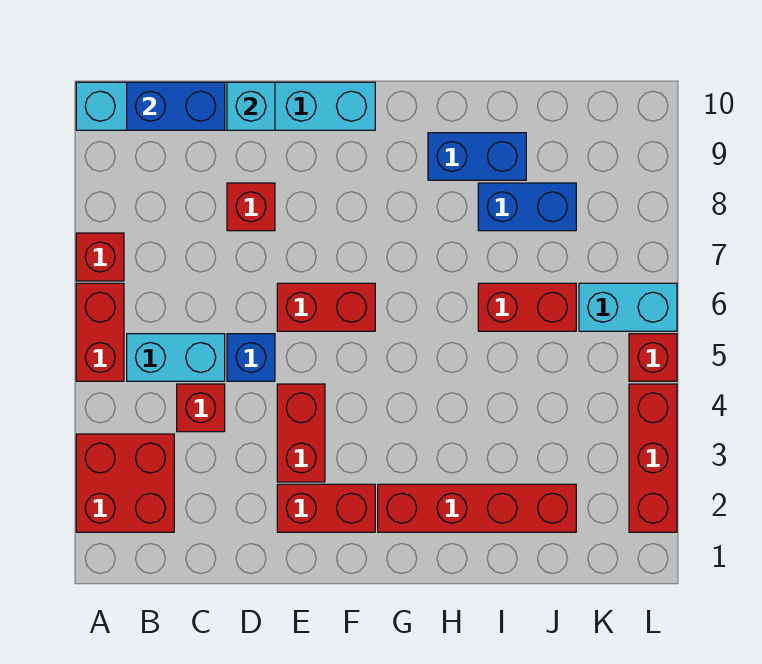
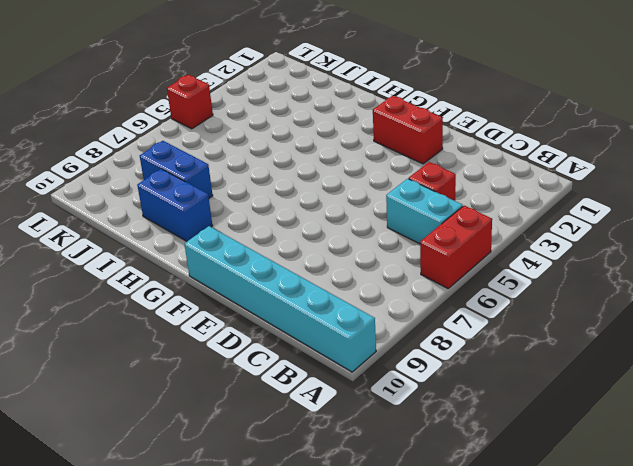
none -> red 2x2 brick [76,434,174,532]
none -> red 1x1 brick [76,233,124,281]
none -> blue 1x1 brick [227,334,275,381]

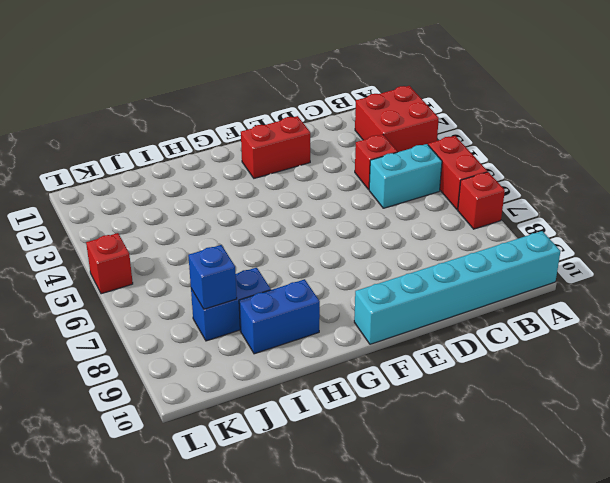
blue 1x1 brick [188,245,237,309] -> blue 1x1 brick moved to [227,334,275,381]
none -> red 1x1 brick [227,183,275,231]
none -> red 1x2 brick [277,384,325,482]
none -> red 1x2 brick [277,283,375,331]

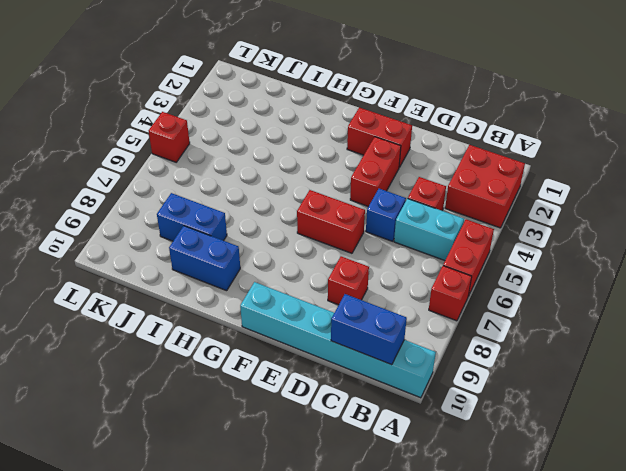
none -> red 1x4 brick [378,484,576,532]
none -> red 1x2 brick [478,283,576,331]
none -> cyan 1x2 brick [579,283,677,331]

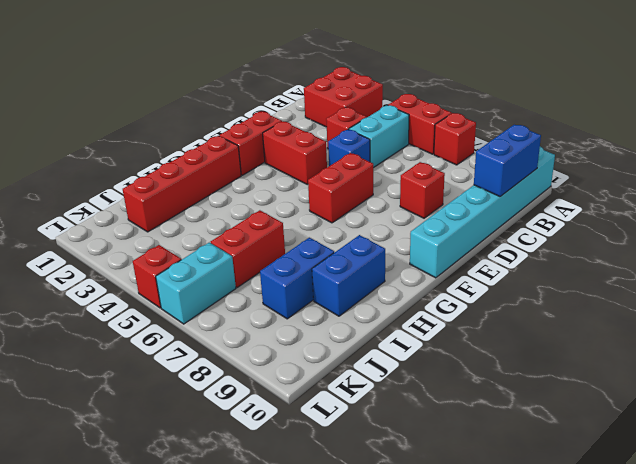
none -> red 1x3 brick [629,384,677,532]
none -> cyan 1x1 brick [227,82,275,130]

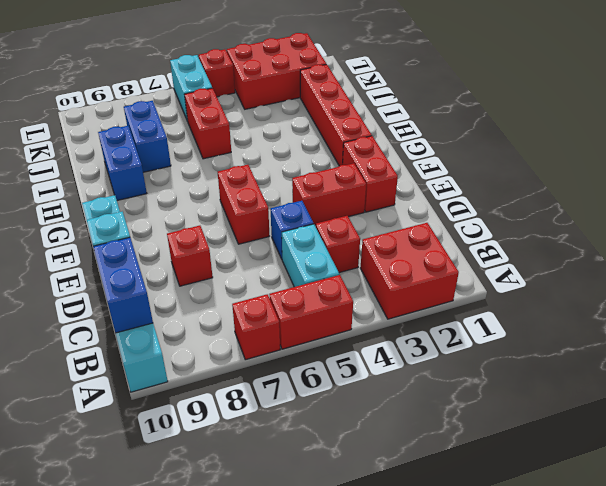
red 2x3 brick [227,33,326,109] -> red 1x3 brick [629,384,677,532]

